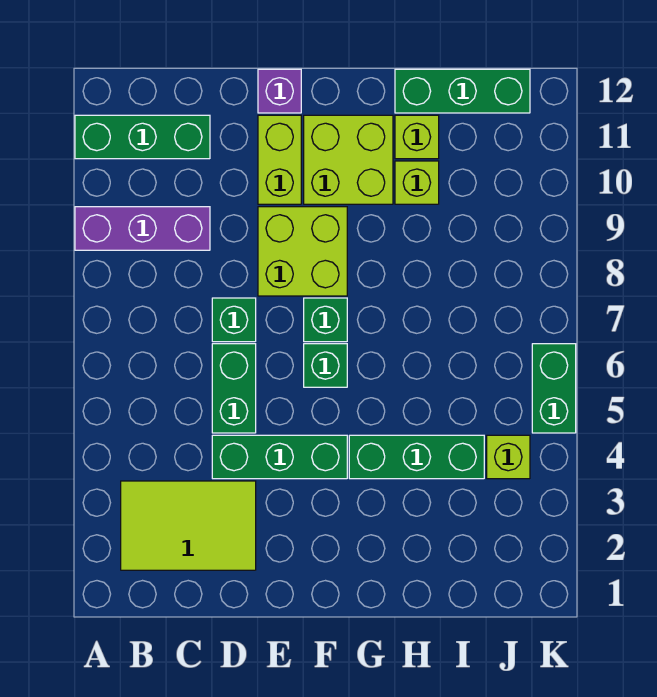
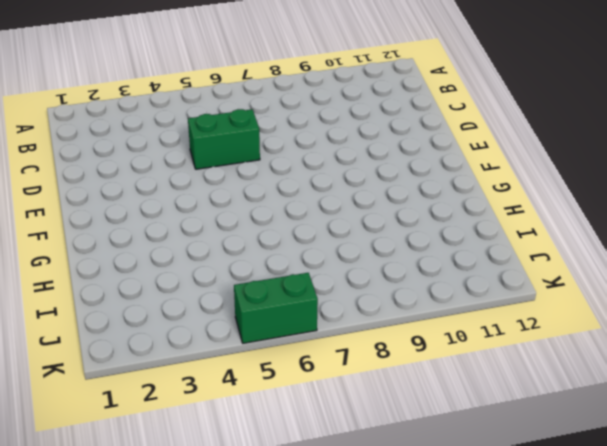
none -> purple 1x3 brick [75,207,210,250]
none -> green 1x3 brick [75,115,210,159]
none -> lime 2x3 tile [121,481,256,570]

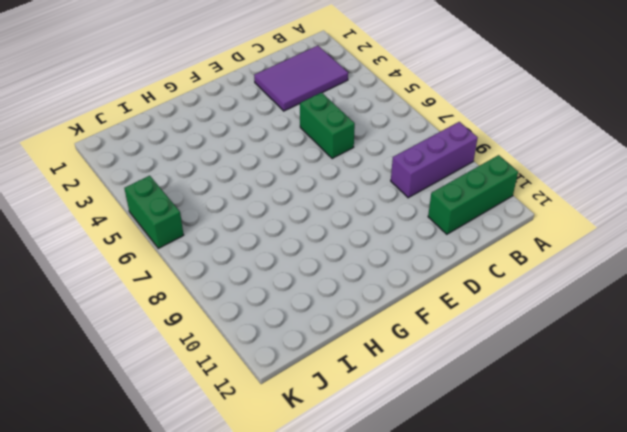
purple 2x3 tile [254,46,348,111] -> lime 2x3 tile [121,481,256,570]
none -> green 1x3 brick [212,435,347,479]
none -> green 1x1 brick [212,298,256,342]
none -> lime 2x2 brick [258,207,347,296]

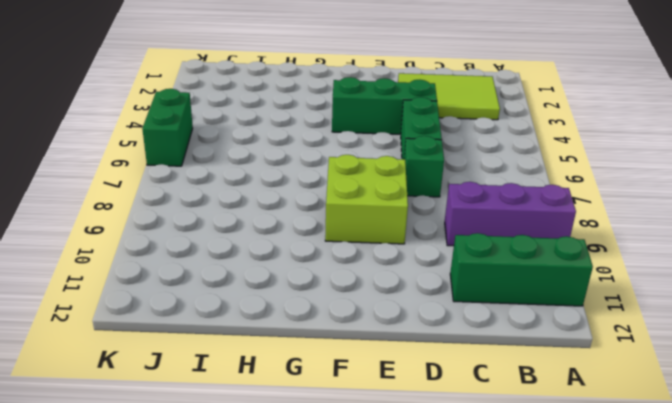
none -> lime 1x2 brick [258,115,301,204]
none -> purple 1x1 brick [258,69,301,113]
none -> green 1x1 brick [304,344,347,387]

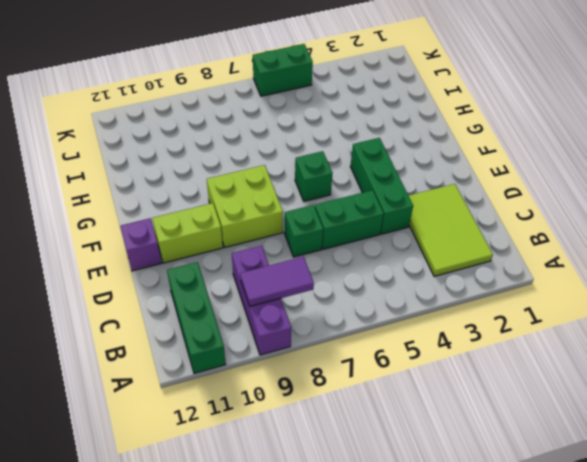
purple 1x2 tile [240,257,314,306] -> none
none -> green 1x1 brick [304,298,347,342]
none -> lime 2x2 brick [304,115,393,204]
none -> green 1x3 brick [349,435,484,479]

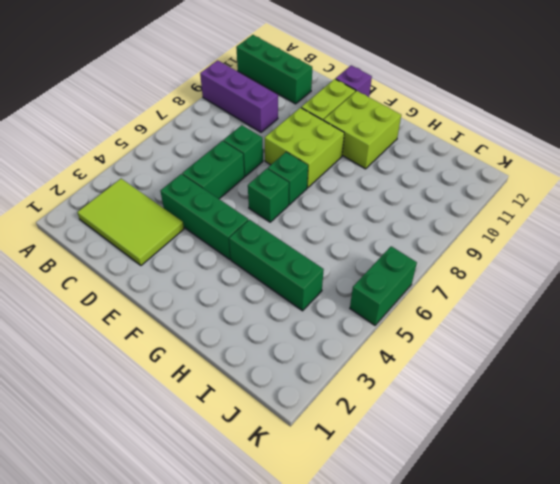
none -> lime 1x1 brick [395,161,439,204]
none -> lime 1x1 brick [395,115,439,159]
none -> green 1x3 brick [395,69,530,113]

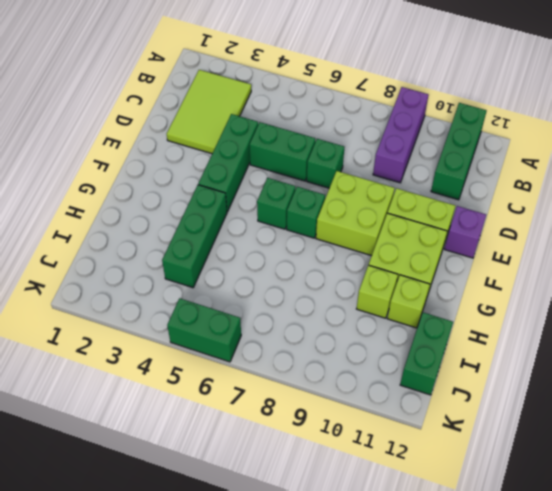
green 1x2 brick [400,312,453,395] -> green 1x3 brick [395,69,530,113]
none -> lime 1x1 brick [487,435,530,479]

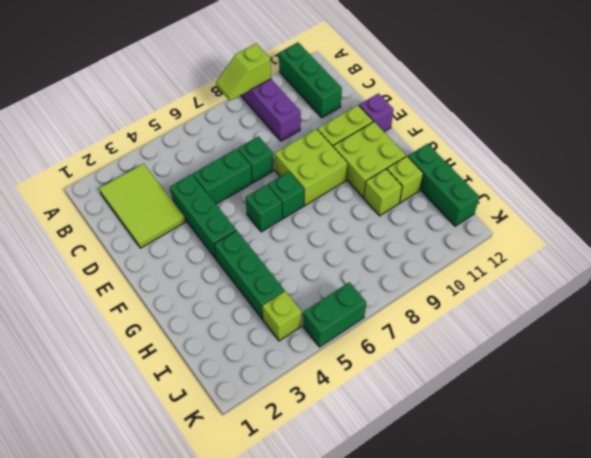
lime 1x2 slope [216,43,271,101] -> none

